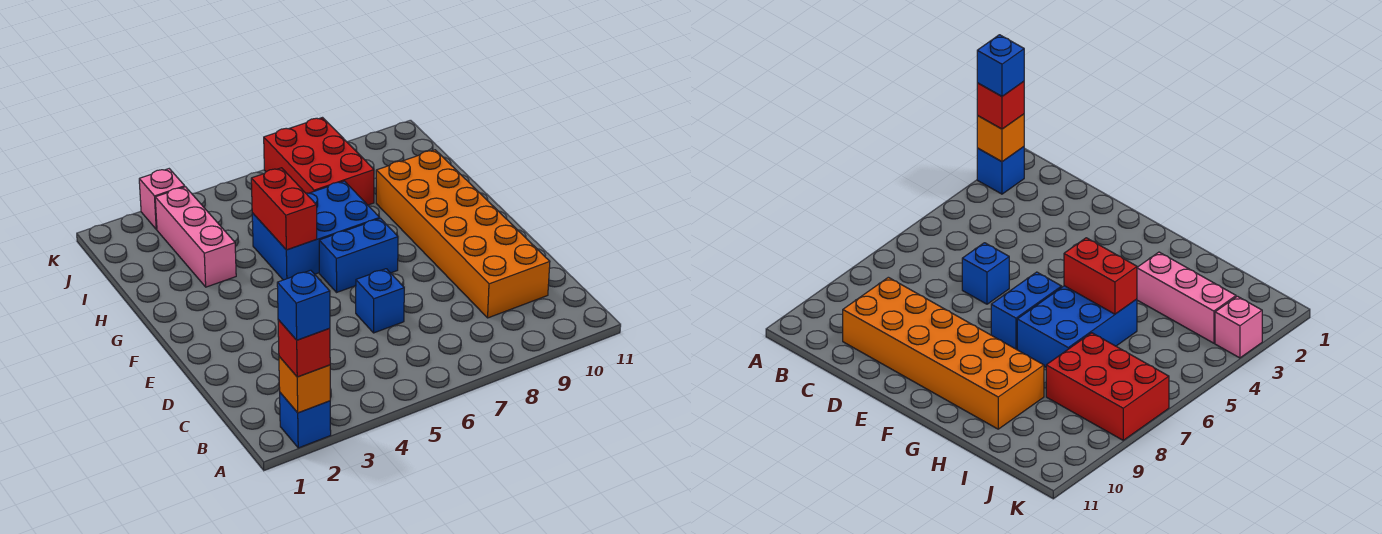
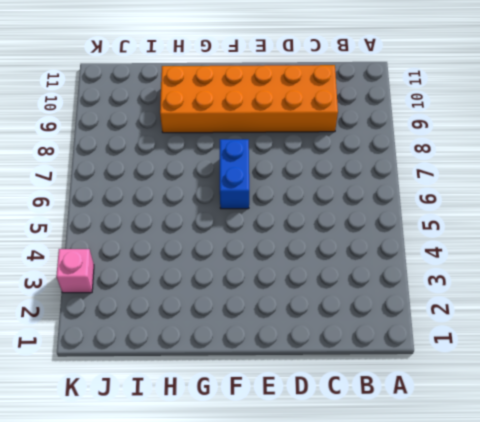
none -> blue 1x1 brick [280,393,331,448]
none -> blue 1x1 brick [356,269,404,333]
none -> blue 2x3 brick [252,181,380,280]

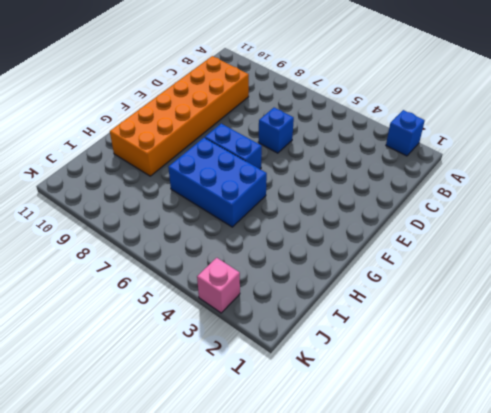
none -> pink 1x3 brick [155,187,236,287]
none -> red 2x3 brick [264,118,374,205]
none -> orange 1x1 brick [279,357,330,413]

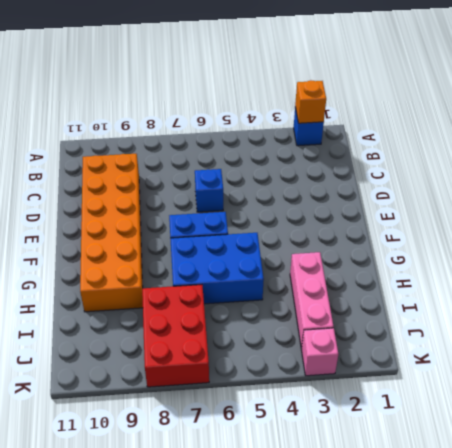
none -> red 1x2 brick [251,168,317,250]
none -> red 1x1 brick [278,320,330,377]
none -> blue 1x1 brick [277,270,330,340]

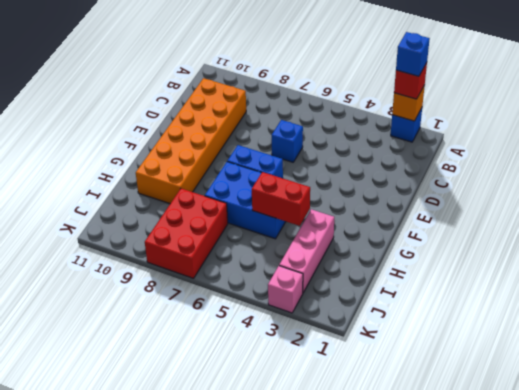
red 1x2 brick [252,172,310,226] -> red 1x2 brick turned to [251,168,317,250]

